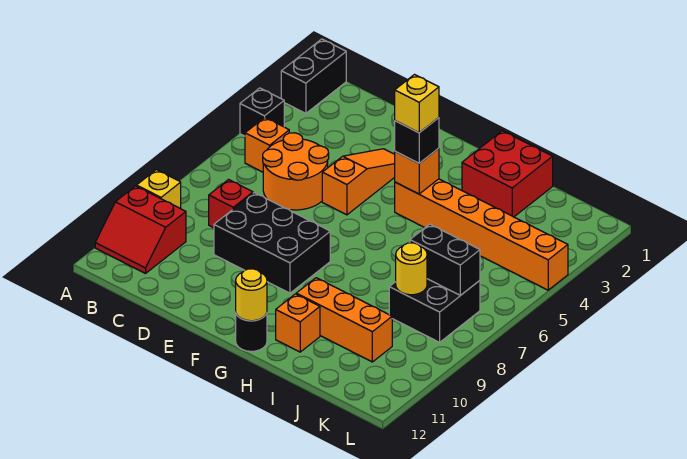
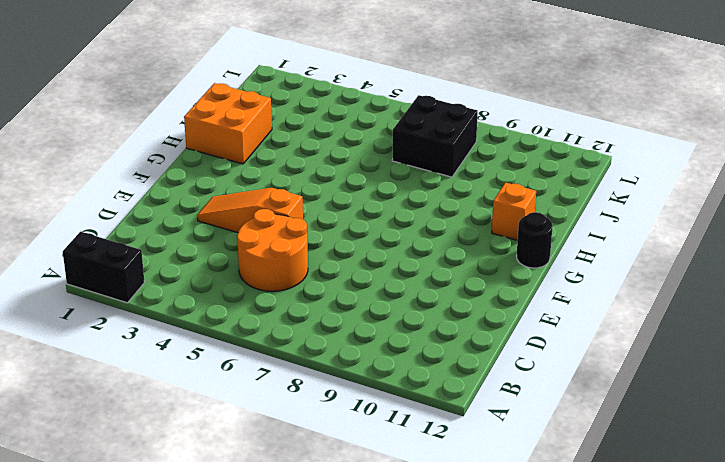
orange 2x2 brick [184,83,272,164] -> red 2x2 brick [462,131,553,217]
none -> black 1x1 brick [240,88,284,136]
none -> yellow 1x1 brick [137,170,181,209]
none -> red 2x2 slope [95,186,186,274]

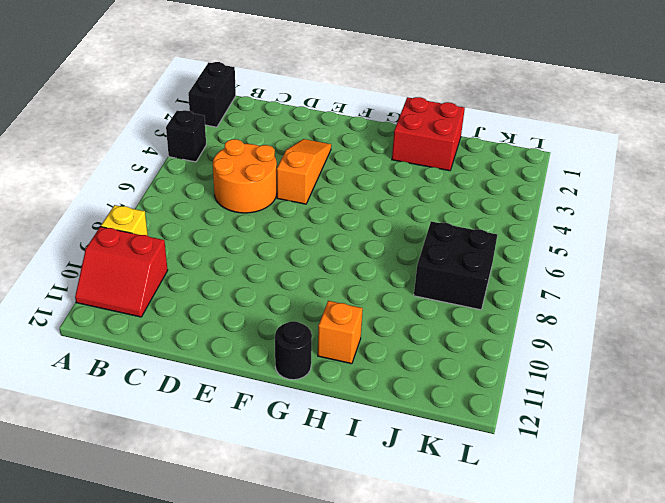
none -> orange 1x1 brick [245,118,289,172]
none -> red 1x1 brick [209,180,253,228]
none -> black 2x3 brick [214,193,330,293]

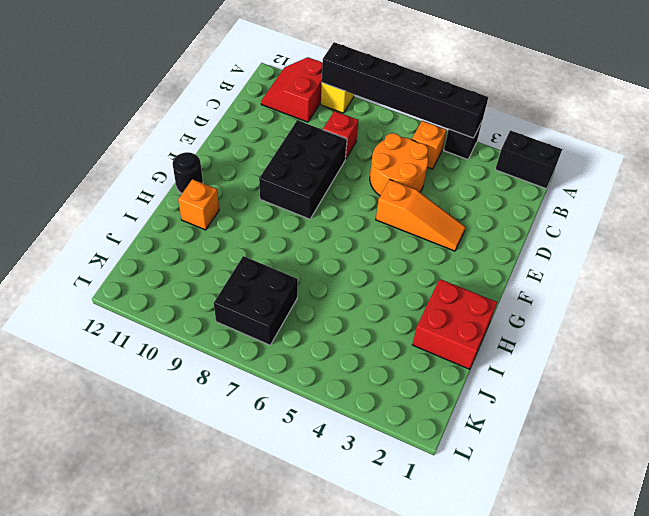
black 1x6 brick [322,42,488,138] -> none
none -> orange 1x6 brick [395,179,568,290]
none -> orange 1x3 brick [296,278,392,362]
none -> orange 1x1 brick [395,148,439,194]

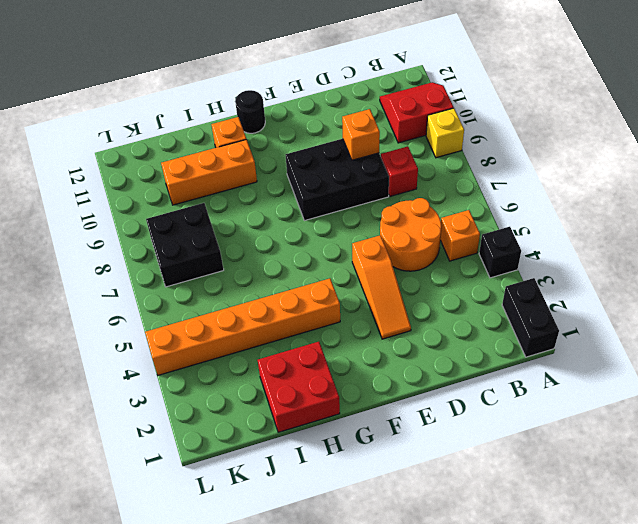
orange 1x1 brick [342,109,380,160] -> orange 1x1 brick moved to [395,148,439,194]
none -> yellow 1x1 round brick [236,269,267,321]
none -> black 1x2 brick [410,224,480,295]
none -> yellow 1x1 round brick [396,243,427,295]

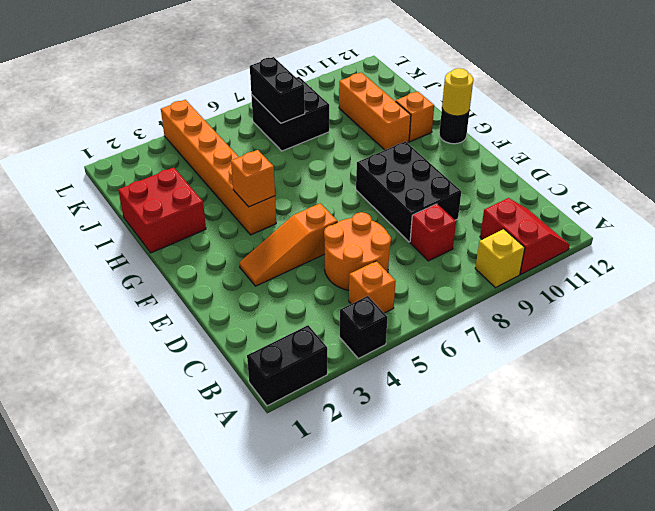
none -> yellow 1x1 round brick [396,243,427,295]
none -> black 1x1 brick [395,118,439,163]
none -> yellow 1x1 brick [395,75,439,133]

